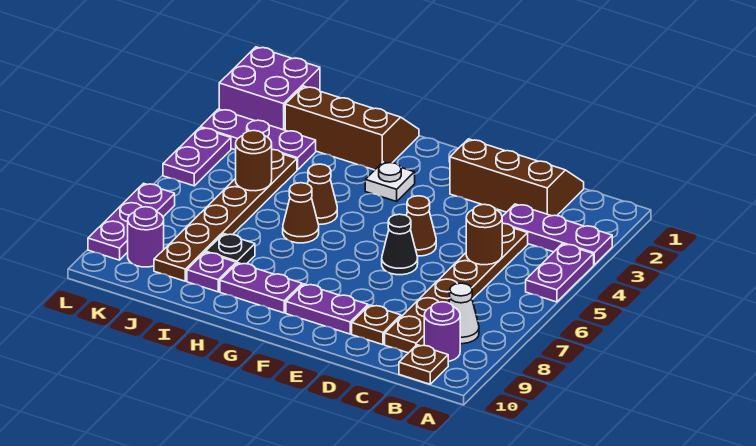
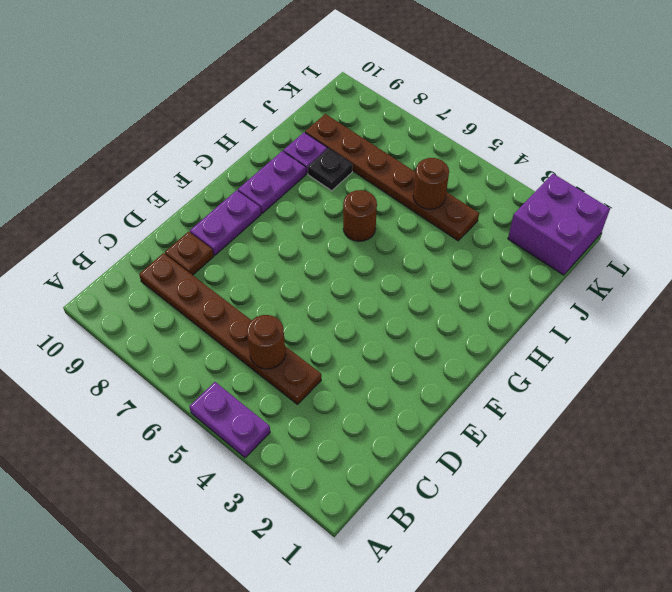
brown 1x1 round brick [343,190,377,241] -> brown 1x1 cone [283,183,319,243]
none -> purple 1x3 plate [502,204,612,265]
none -> white 1x1 cone [449,283,479,344]
none -> purple 1x1 round brick [424,302,460,362]

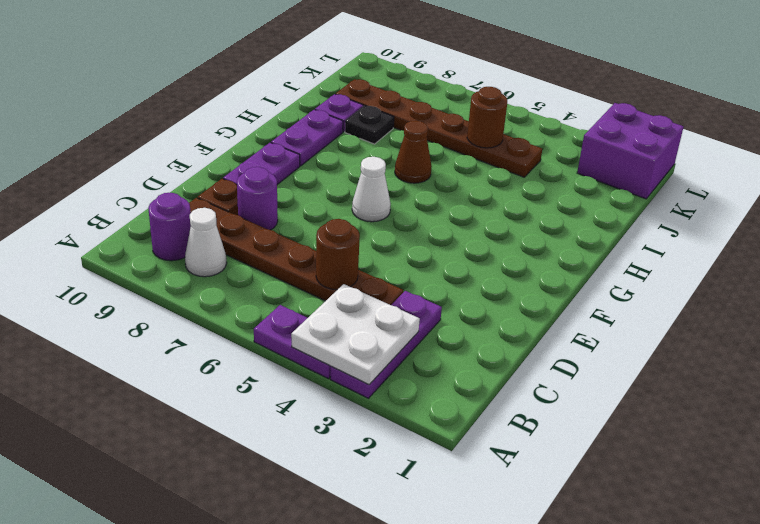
white 2x2 plate [291,284,420,385] -> none
purple 1x1 round brick [237,167,278,230] -> purple 1x1 round brick moved to [128,207,164,267]
white 1x1 cone [352,157,391,222] -> none
none -> brown 1x1 plate [399,345,448,384]
none -> brown 2x3 slope [450,139,584,216]
none -> brown 1x1 cone [406,196,436,256]

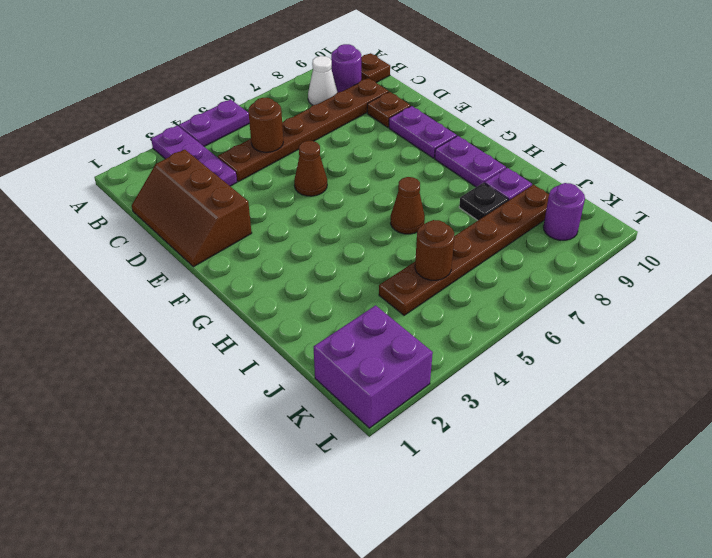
none -> black 1x1 cone [382,214,418,275]
none -> white 1x1 plate [365,162,415,201]
none -> brown 2x3 slope [285,86,419,170]

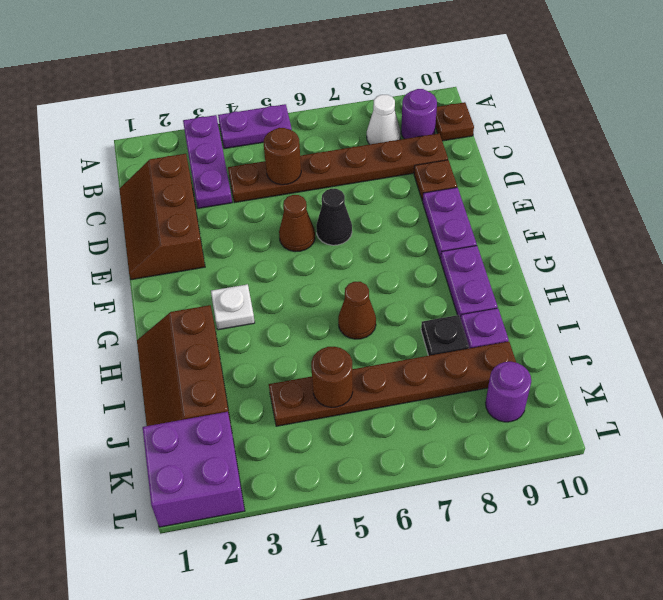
none -> brown 1x1 cone [308,164,337,224]
none -> purple 1x3 plate [201,109,316,170]
none -> purple 1x2 plate [163,128,231,186]

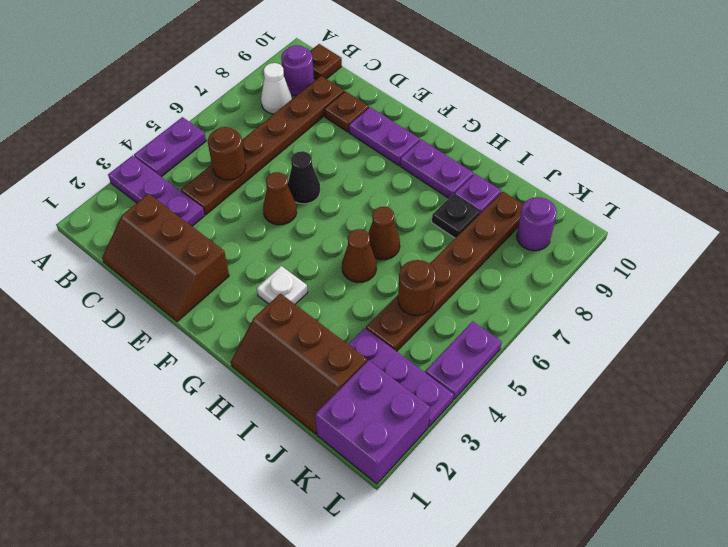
none -> purple 1x3 plate [88,183,175,260]

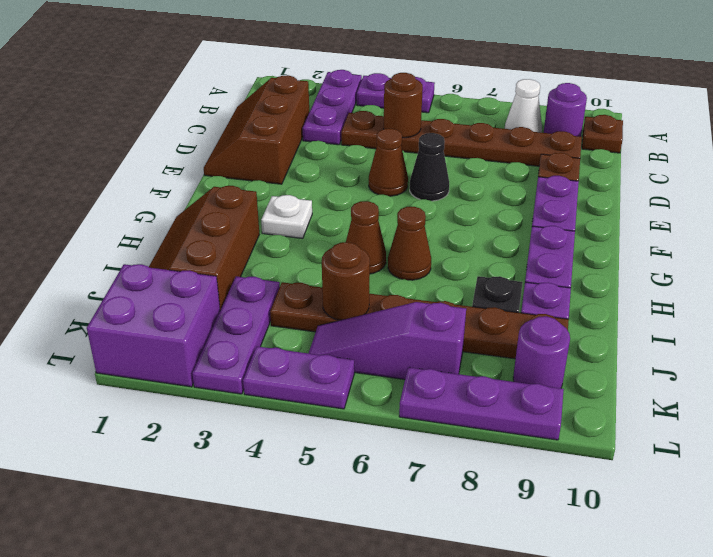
purple 1x3 slope [309,302,466,379] -> none

